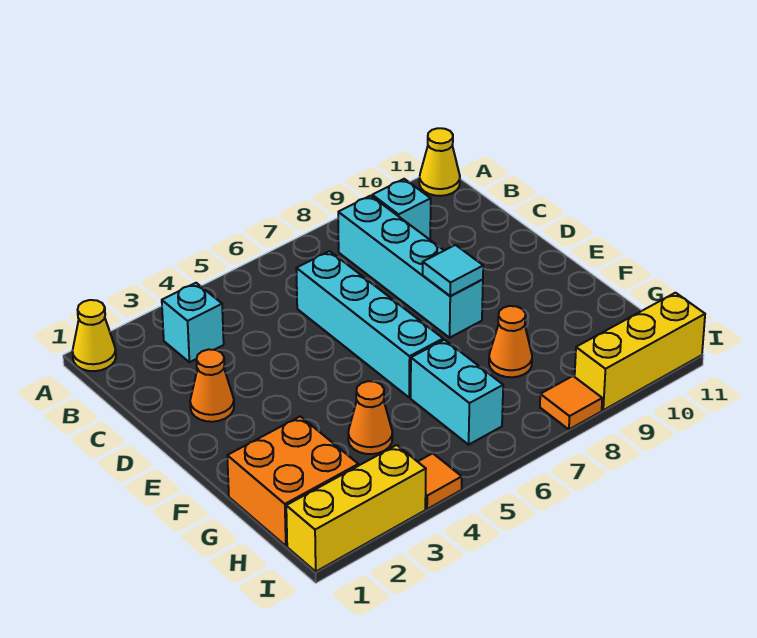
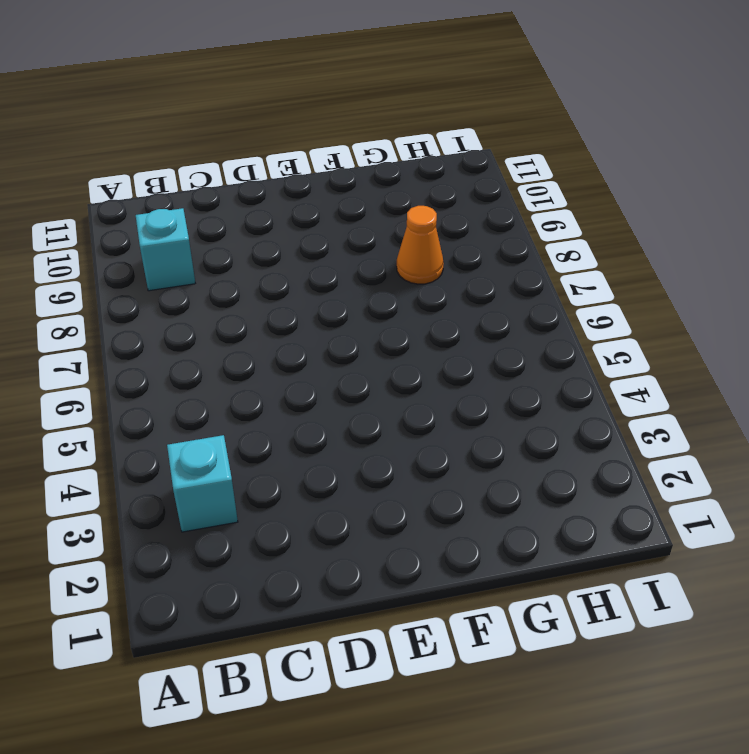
none -> yellow 1x1 cone [72,300,116,371]
none -> yellow 1x1 cone [419,128,460,196]
none -> cyan 1x4 brick [338,196,483,338]

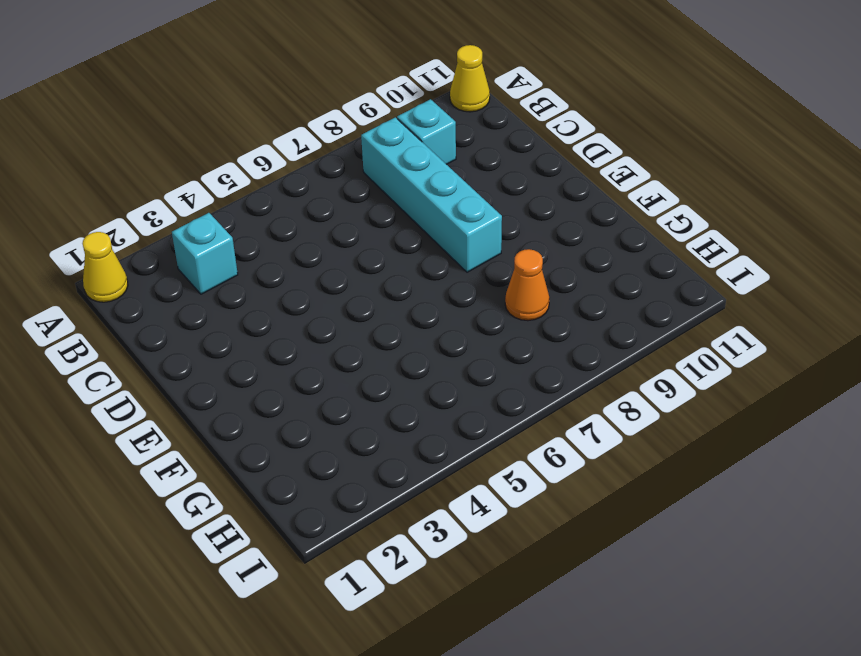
none -> cyan 1x4 brick [296,251,443,397]
none -> orange 1x1 cone [190,349,234,422]
none -> orange 2x2 brick [227,416,358,546]

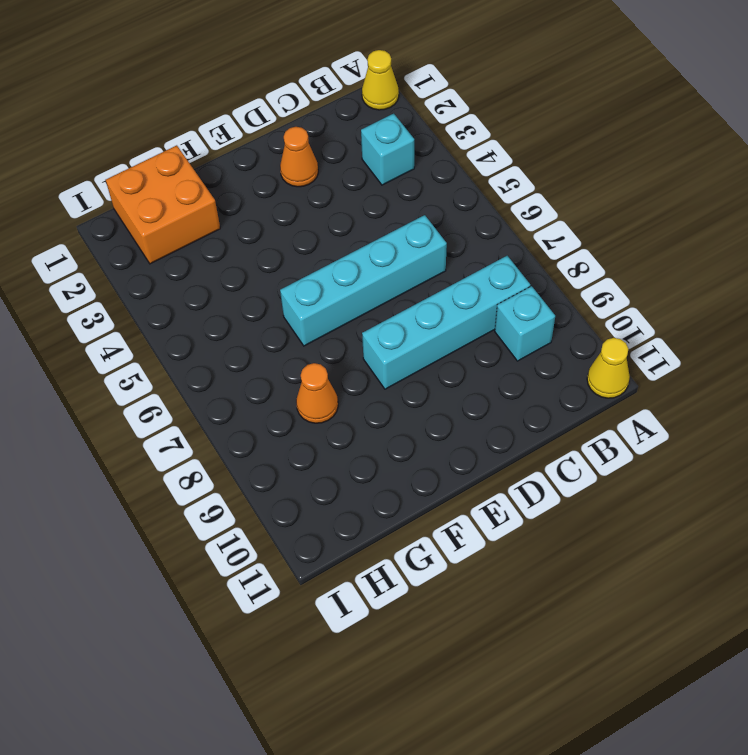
none -> orange 1x1 cone [348,381,392,454]
none -> cyan 1x2 brick [411,340,503,445]
none -> yellow 1x3 brick [286,445,426,571]

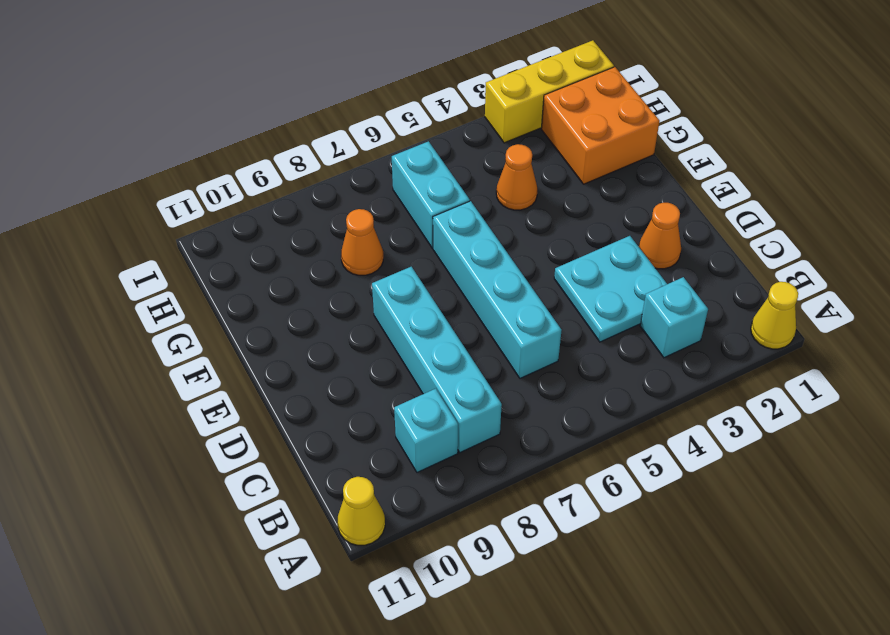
cyan 2x2 plate [554,236,667,342] -> none
none -> orange 1x1 tile [418,453,462,509]
none -> orange 1x1 tile [540,376,602,429]
none -> yellow 1x3 brick [575,293,705,410]

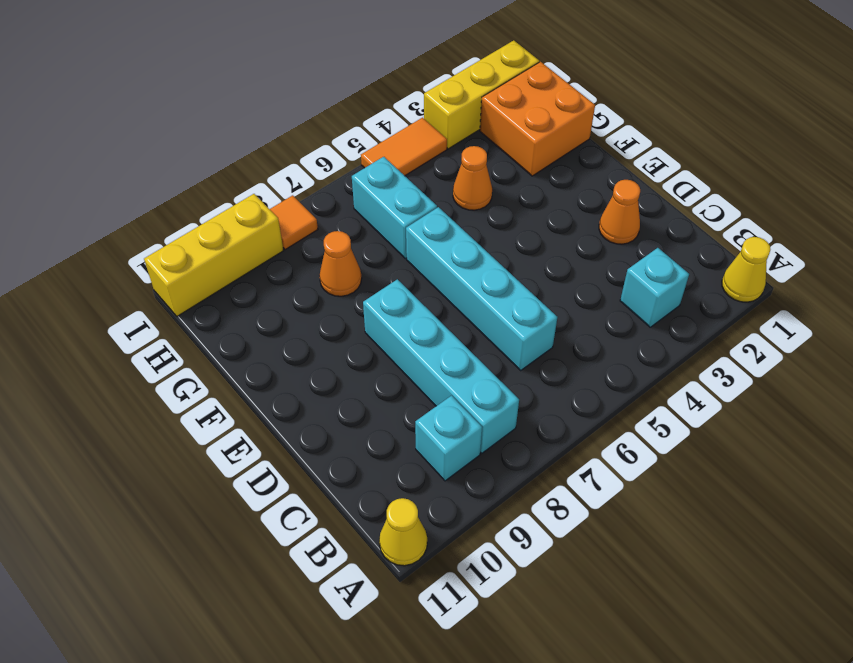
orange 1x2 tile [361,118,447,176] -> orange 1x1 tile [418,453,462,509]
none -> cyan 1x1 tile [423,245,483,296]

